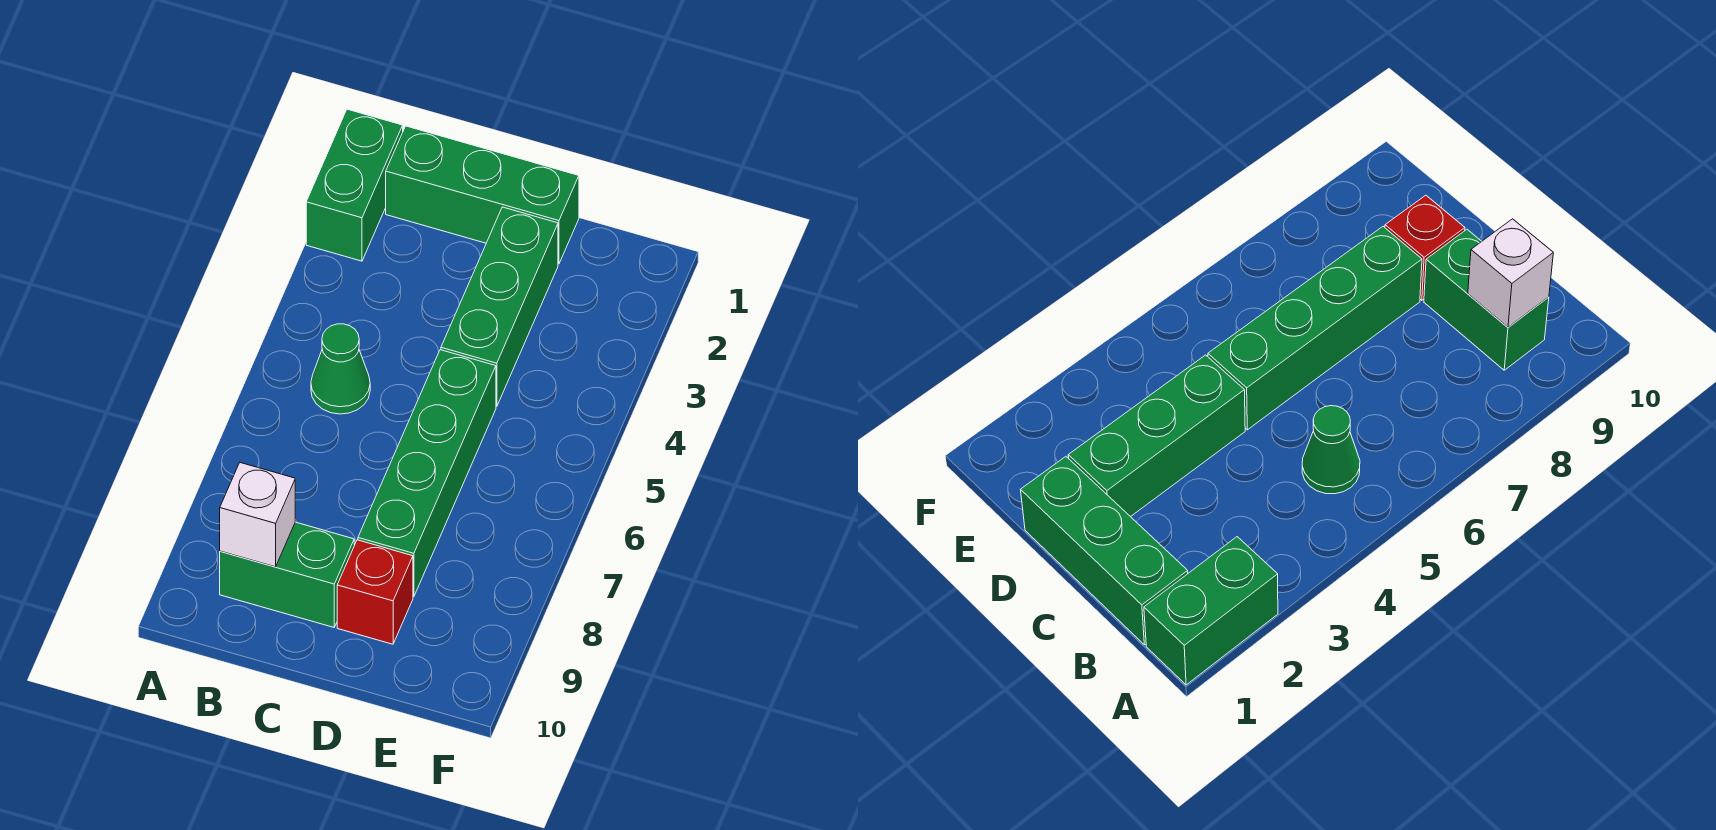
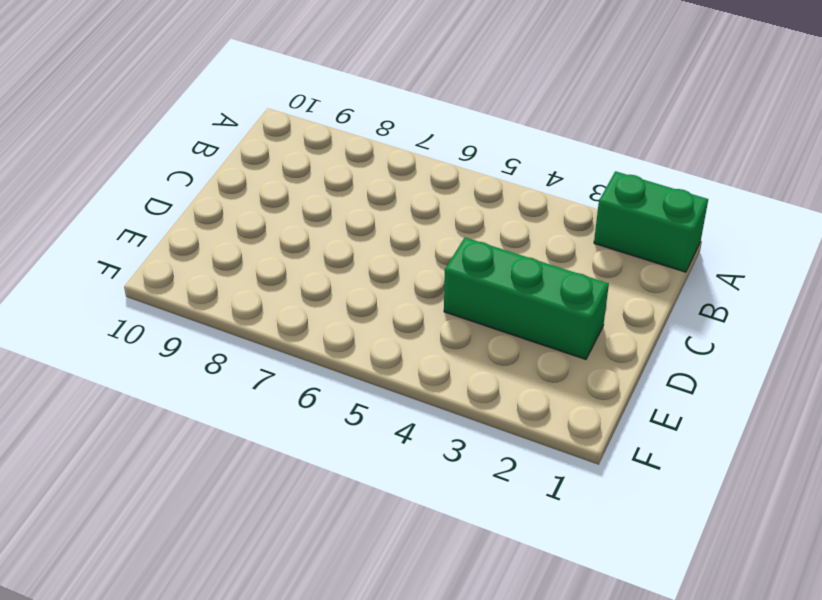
none -> green 1x3 brick [386,126,579,264]
none -> green 1x1 cone [311,324,370,414]

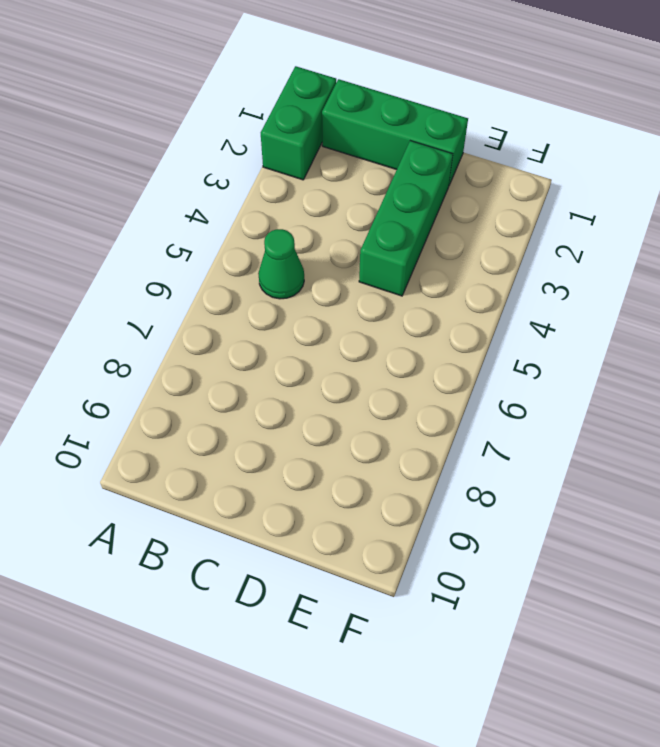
none -> green 1x2 brick [220,522,354,627]
none -> green 1x4 brick [358,350,496,597]

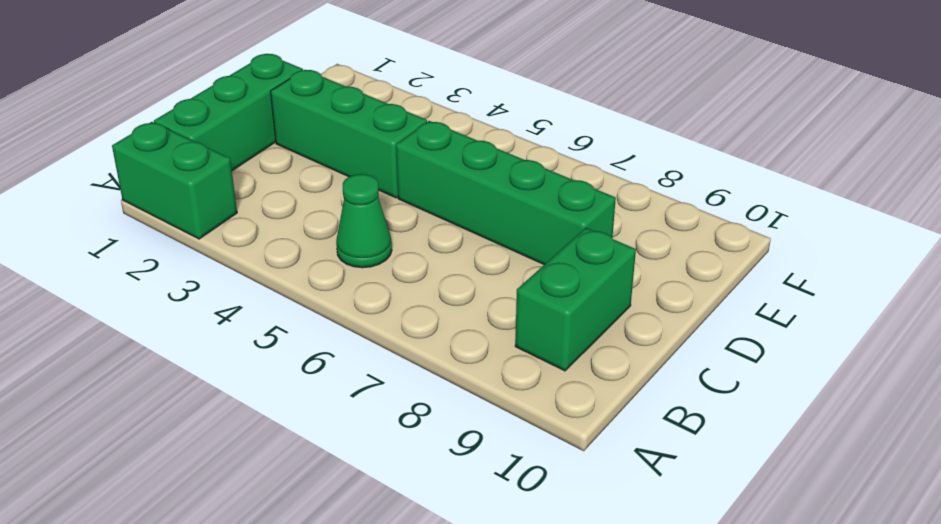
none -> red 1x1 brick [337,540,413,644]
none -> white 1x1 brick [220,463,295,567]

